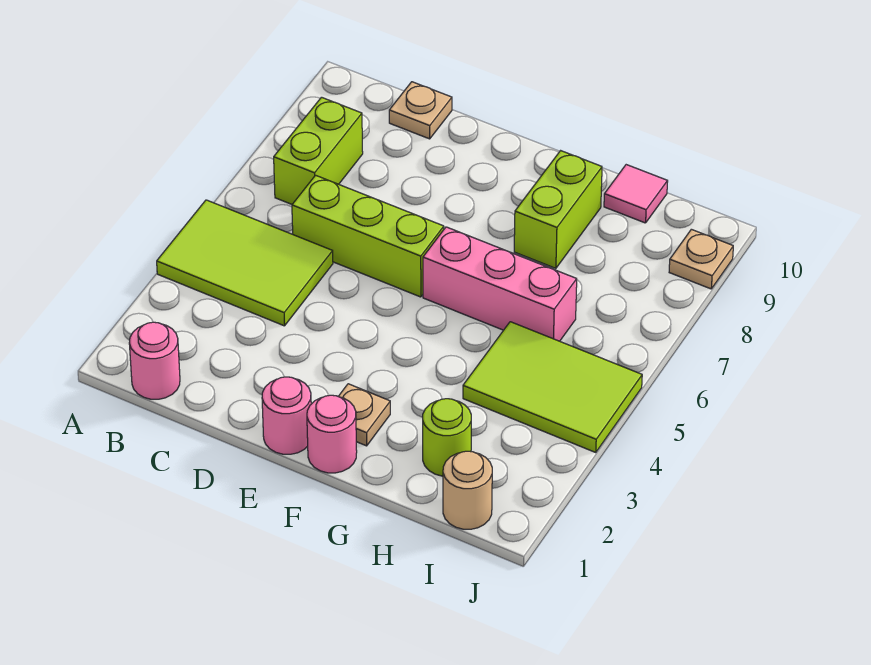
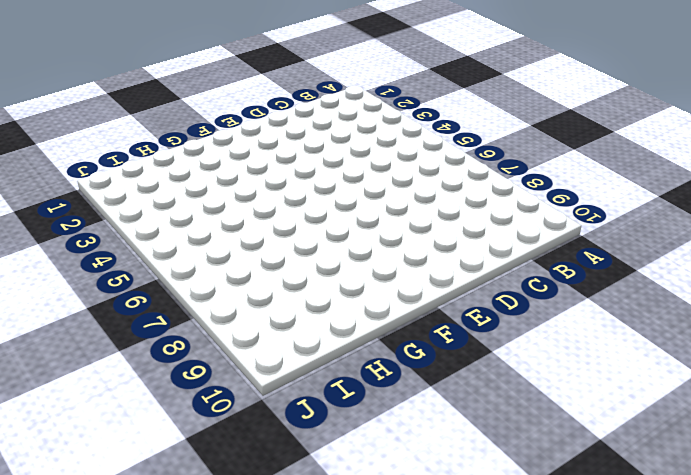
none -> lime 2x3 tile [157,200,333,326]
none -> pink 1x1 round brick [129,322,180,399]
none -> lime 1x2 brick [274,97,363,204]

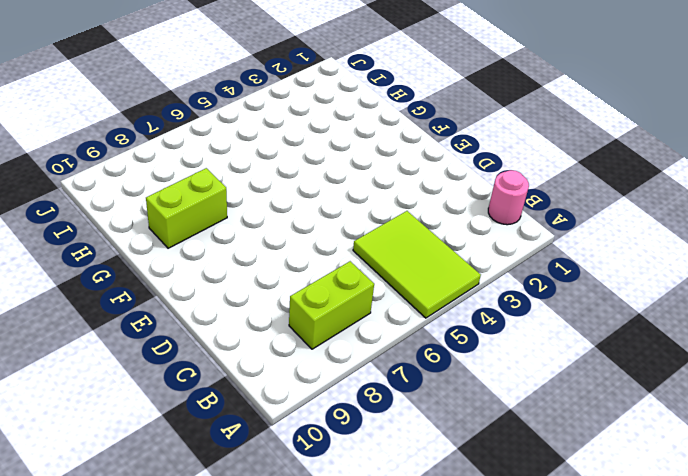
none -> lime 1x3 brick [292,175,444,297]
none -> tan 1x1 plate [389,82,452,139]
none -> pink 1x1 round brick [262,377,311,454]

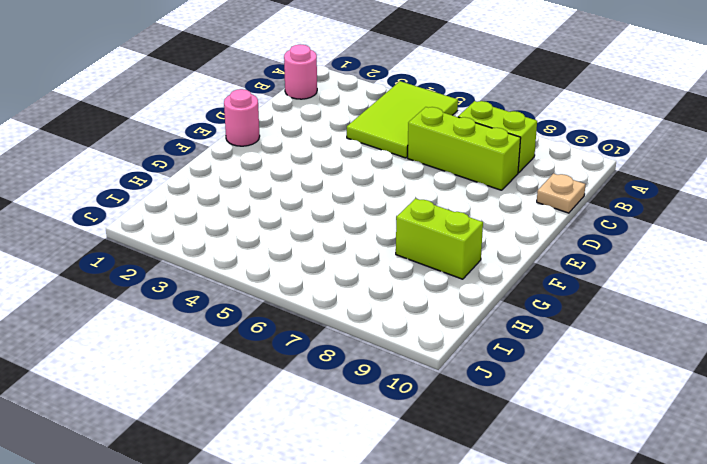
lime 1x3 brick [408,107,521,190] -> lime 1x3 brick turned to [292,175,444,297]
none -> pink 1x1 round brick [307,395,357,473]
none -> tan 1x1 plate [338,384,390,446]
none -> pink 1x3 brick [423,227,577,341]

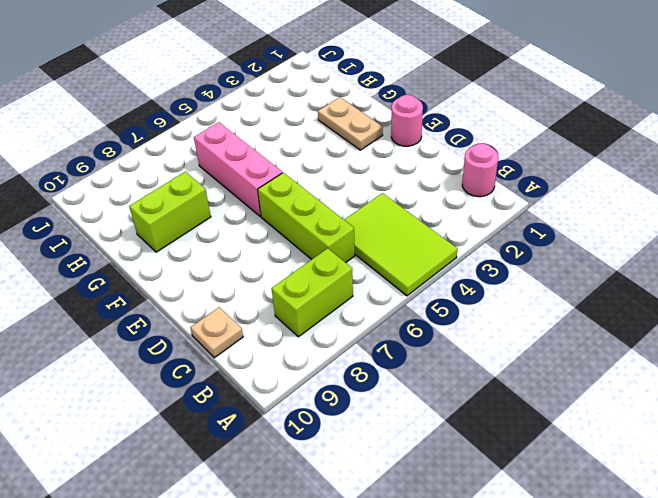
tan 1x2 plate [318,97,383,150] -> tan 1x1 plate [338,384,390,446]
none -> pink 1x1 round brick [307,395,357,473]
none -> lime 1x1 round brick [423,399,471,476]
none -> lime 2x3 tile [463,322,642,452]

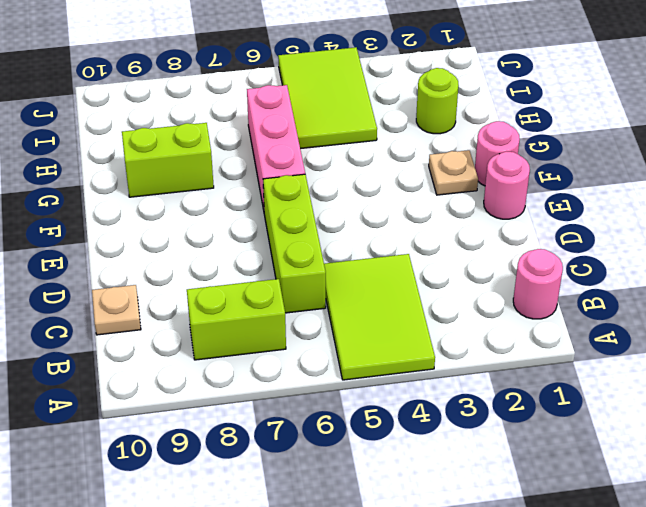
none -> pink 1x1 tile [604,165,668,223]
none -> tan 1x1 round brick [443,451,492,529]
none -> tan 1x1 plate [669,229,733,289]

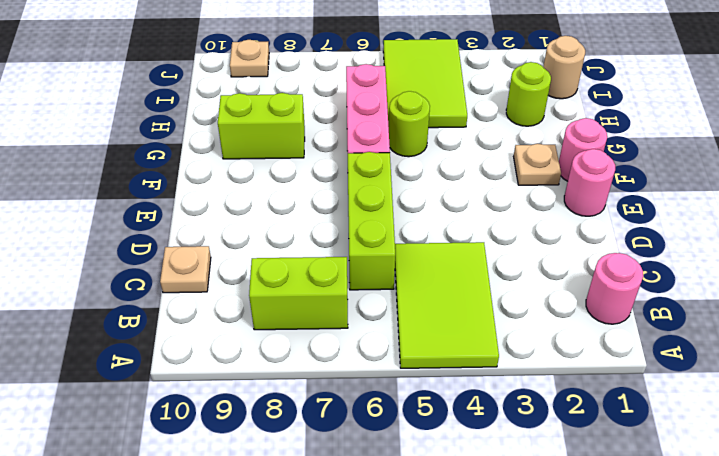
lime 1x1 round brick [389,91,430,157] -> none
none -> pink 1x1 tile [604,165,668,223]

